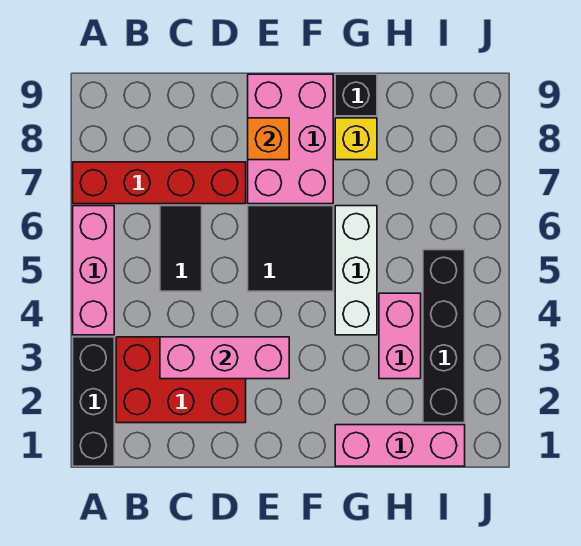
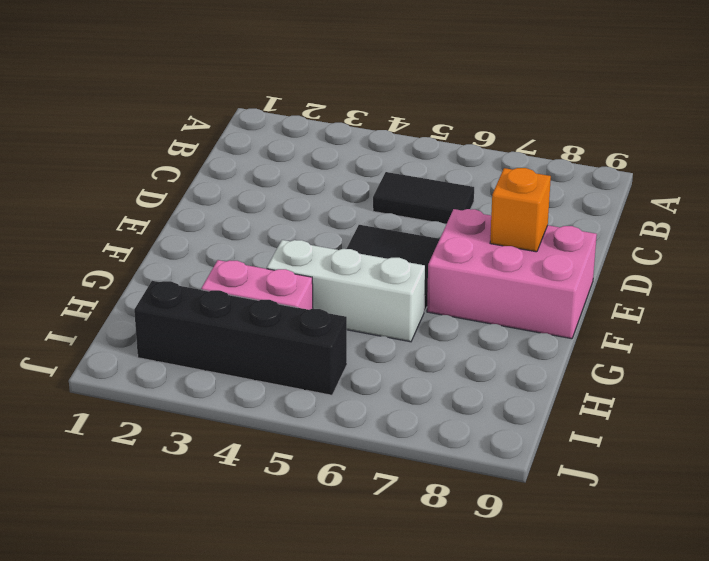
none -> black 1x3 brick [73,337,114,466]
none -> pink 1x3 brick [73,206,114,335]
none -> red 1x4 brick [73,162,246,204]

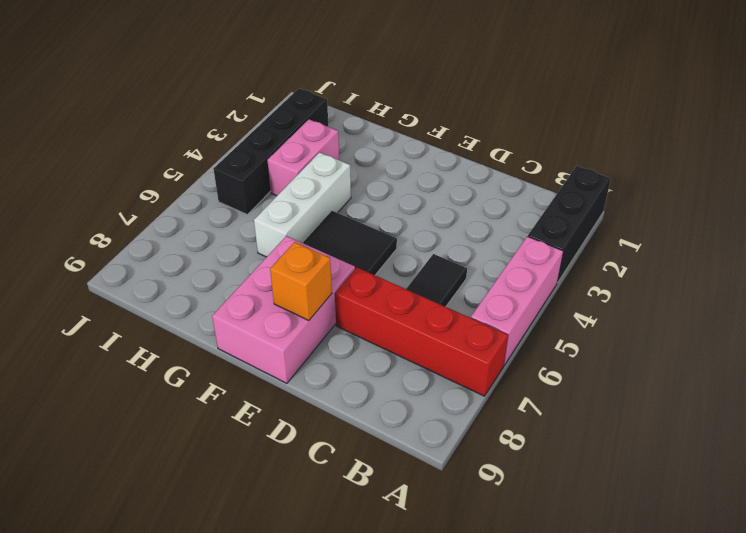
none -> red 2x3 brick [116,337,246,423]
none -> pink 1x3 brick [335,425,465,466]
none -> yellow 1x1 brick [335,118,377,160]

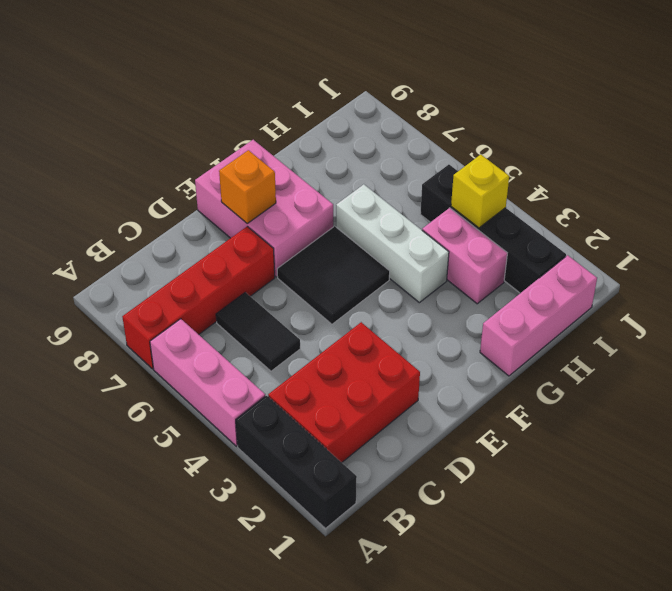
yellow 1x1 brick [451,155,509,228] -> yellow 1x1 brick moved to [335,118,377,160]
none -> black 1x1 brick [335,74,377,116]
none -> pink 1x3 brick [160,337,289,379]

